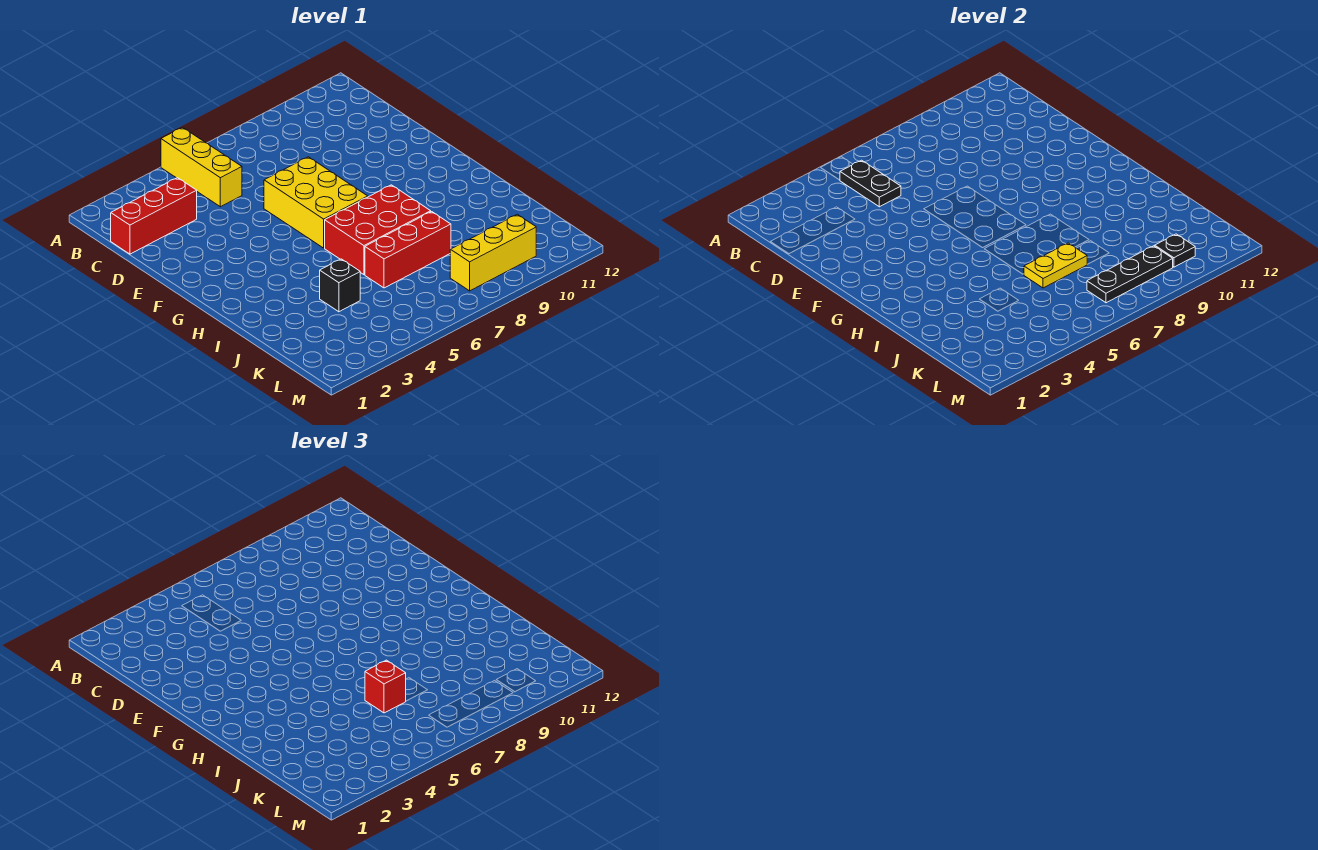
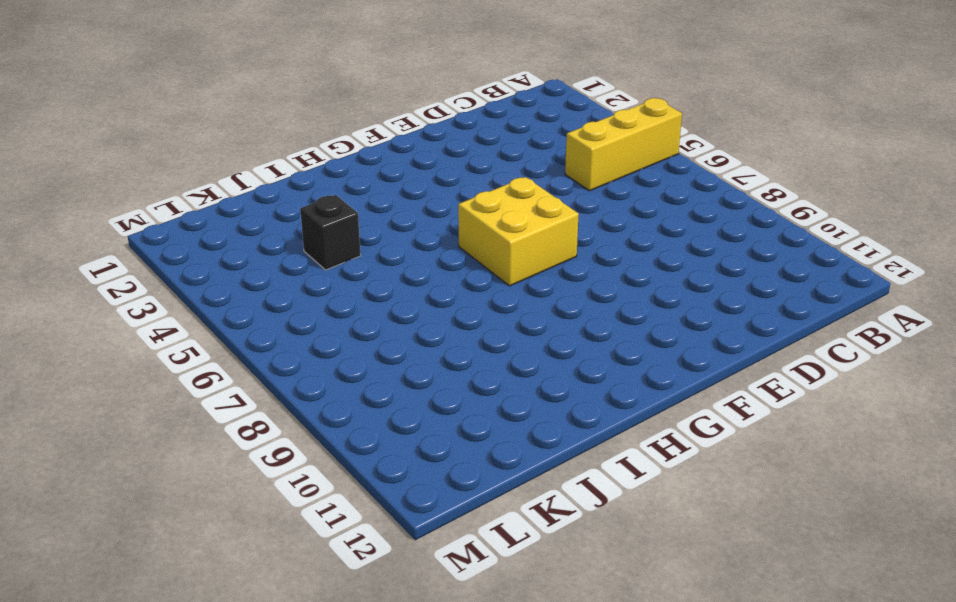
yellow 2x2 brick [458,177,579,286] -> yellow 2x3 brick [264,157,368,248]
none -> red 1x3 brick [111,178,197,254]
none -> red 2x3 brick [325,185,431,275]
none -> red 1x3 brick [365,212,451,288]

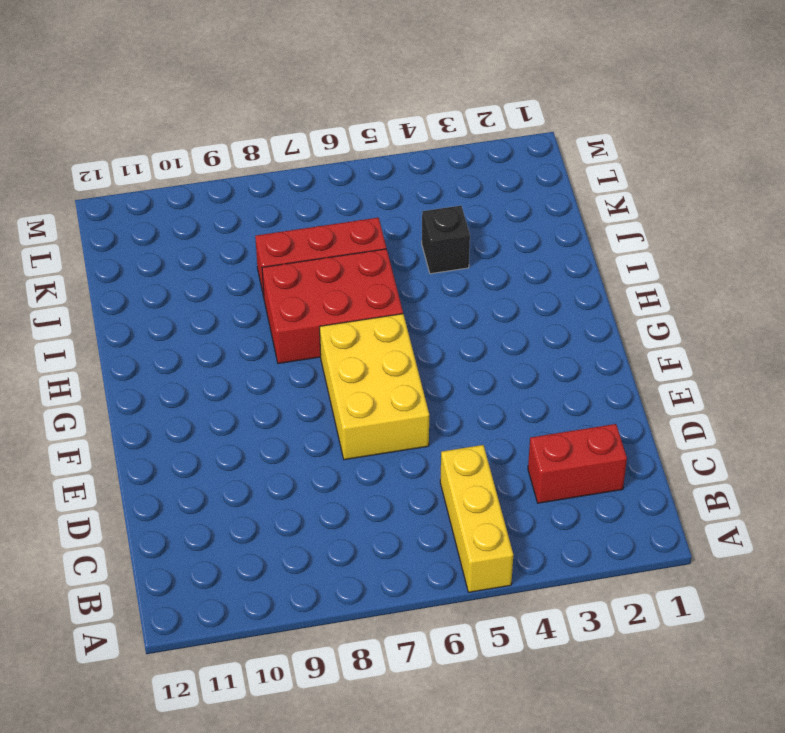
red 1x2 brick [528,424,627,503] -> red 1x3 brick [111,178,197,254]
none -> yellow 1x3 brick [450,214,536,291]
none -> black 1x2 plate [840,160,901,207]
none -> yellow 1x2 plate [1024,243,1087,288]

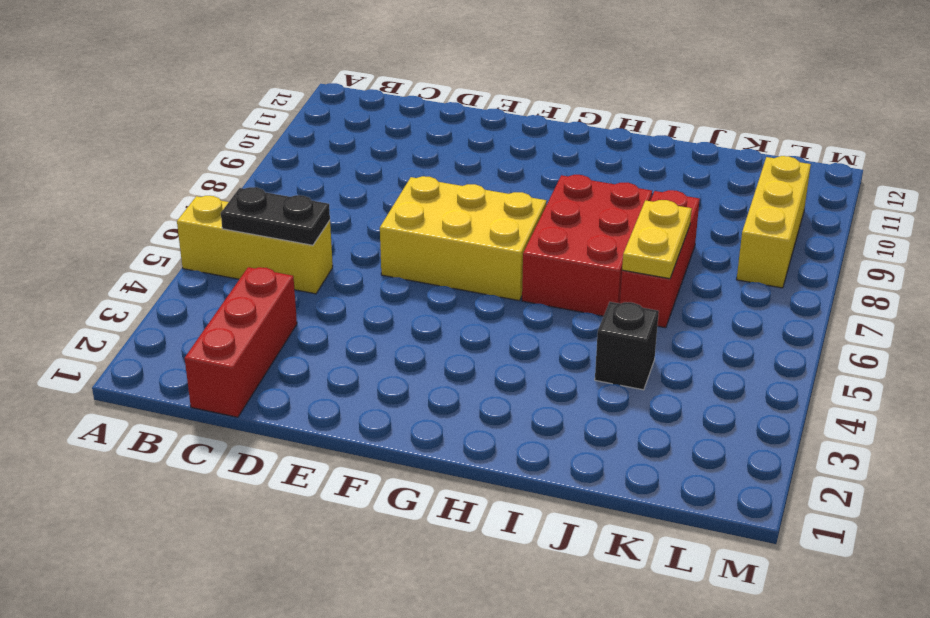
none -> black 1x3 plate [1087,246,1173,303]
none -> black 1x1 plate [1155,234,1195,267]
none -> red 1x1 brick [365,660,406,713]

